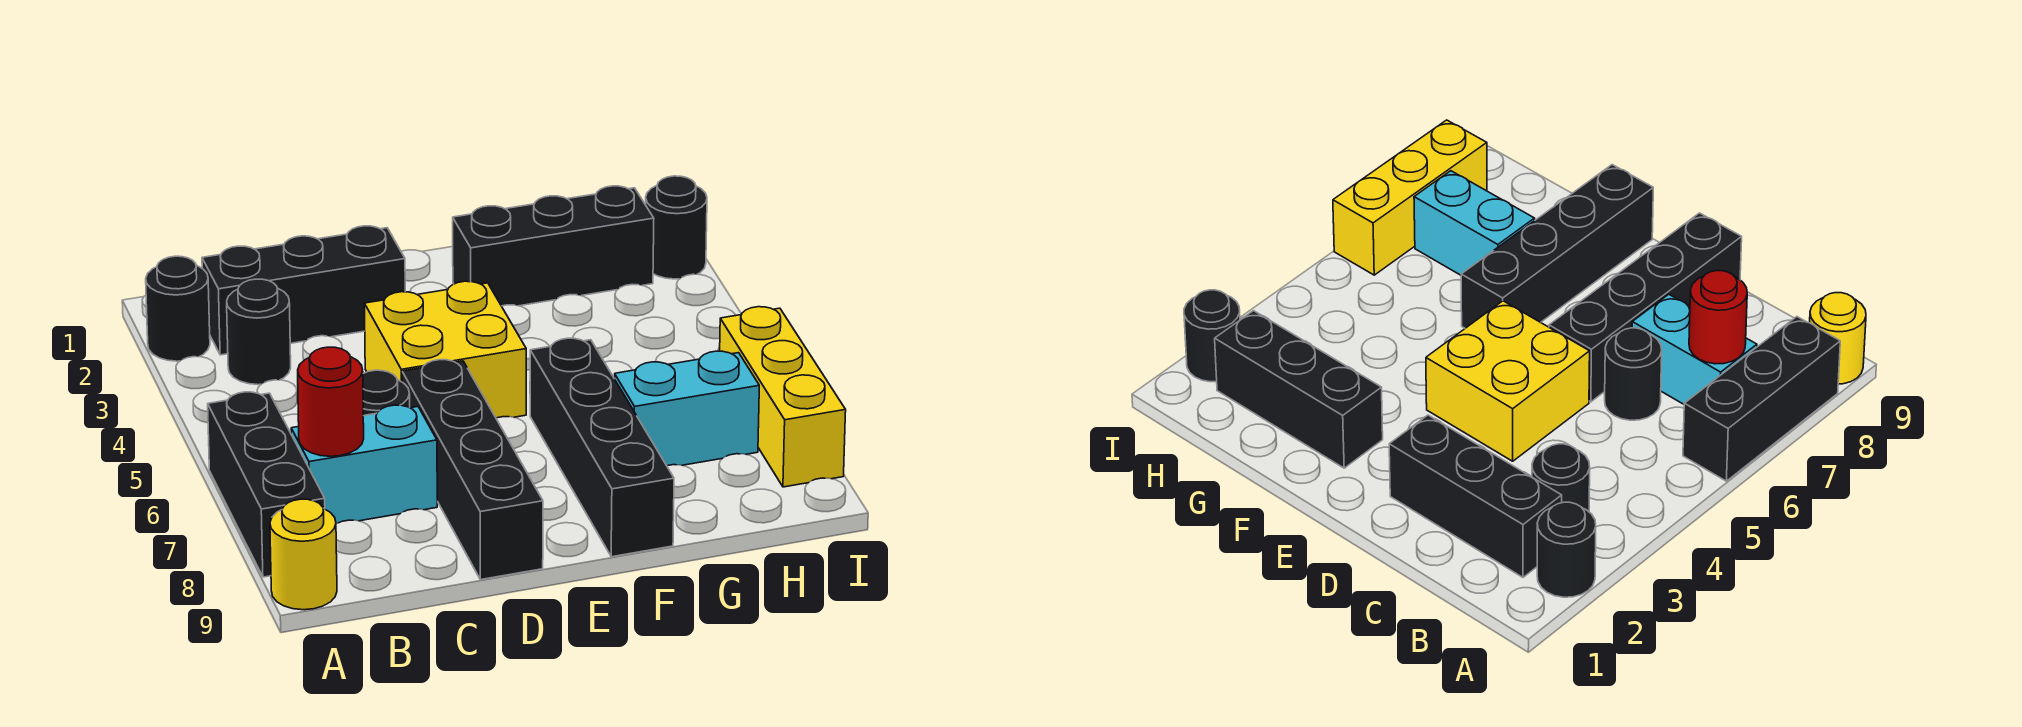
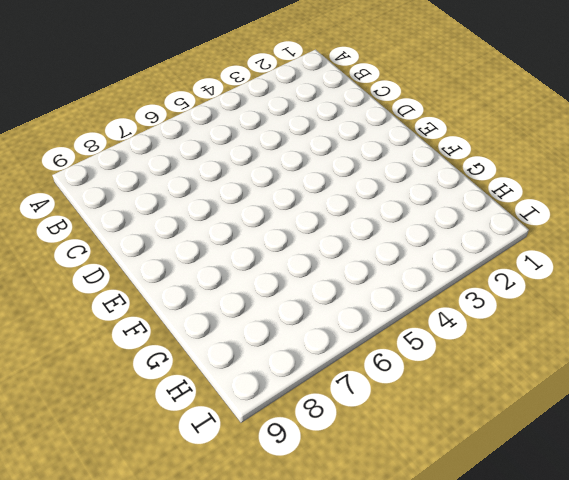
none -> black 1x1 round brick [146,256,210,361]
none -> black 1x3 brick [208,392,325,577]
none -> yellow 1x1 round brick [270,499,337,610]

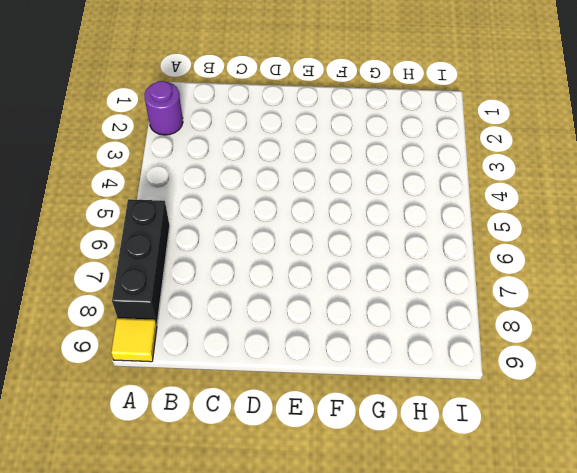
purple 1x1 round brick [144,81,183,135] -> black 1x1 round brick [146,256,210,361]
yellow 1x1 tile [111,318,157,362] -> yellow 1x1 round brick [270,499,337,610]
none -> black 1x3 brick [202,226,405,355]
none -> black 1x1 round brick [227,279,291,385]
none -> cyan 1x2 brick [291,405,437,524]

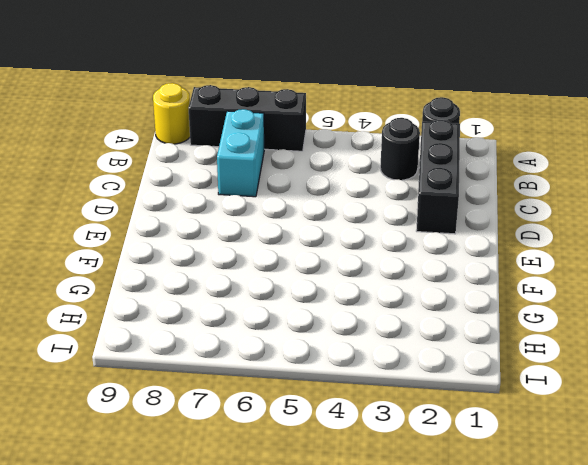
none -> black 1x1 round brick [363,370,410,416]
none -> yellow 2x2 brick [364,281,526,418]
none -> black 1x4 brick [402,360,543,580]

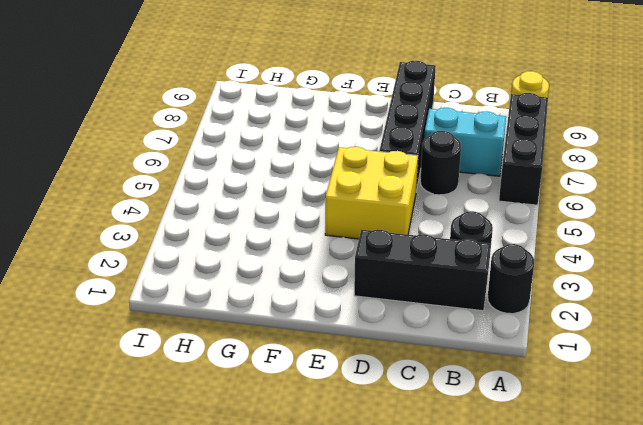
none -> black 1x3 brick [453,186,654,306]
none -> black 1x4 brick [530,338,674,557]
none -> cyan 1x2 brick [615,351,759,466]

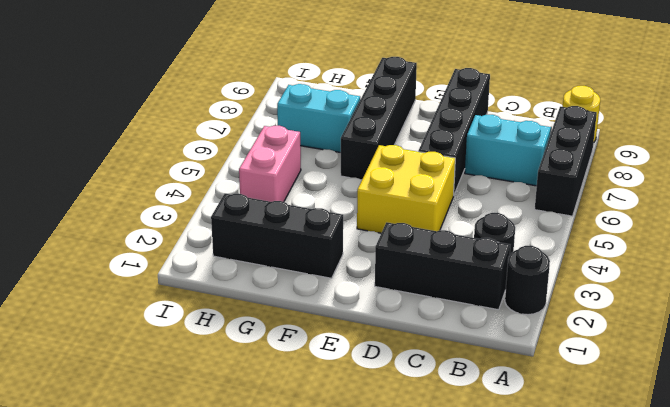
pink 1x2 brick [239,126,301,202] -> none
none -> black 1x1 round brick [363,370,410,416]
none -> black 1x1 round brick [646,176,707,279]
none -> yellow 1x3 brick [720,307,846,487]

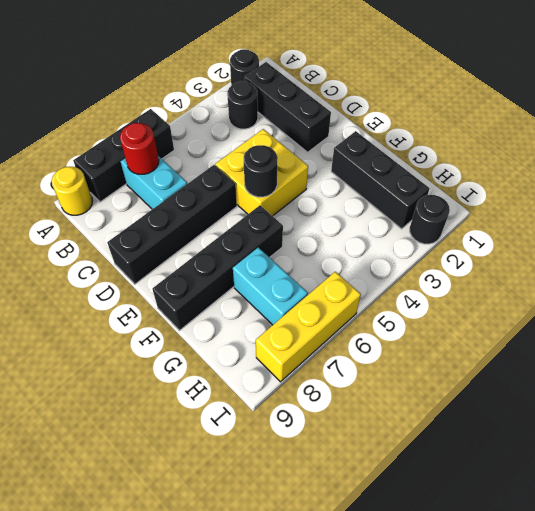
black 1x1 round brick [244,145,278,197] -> black 1x1 round brick moved to [363,370,410,416]

